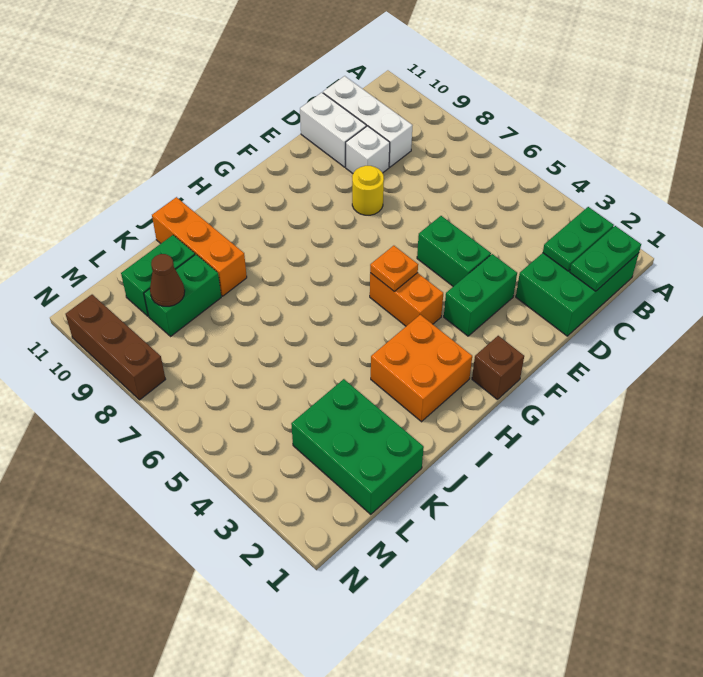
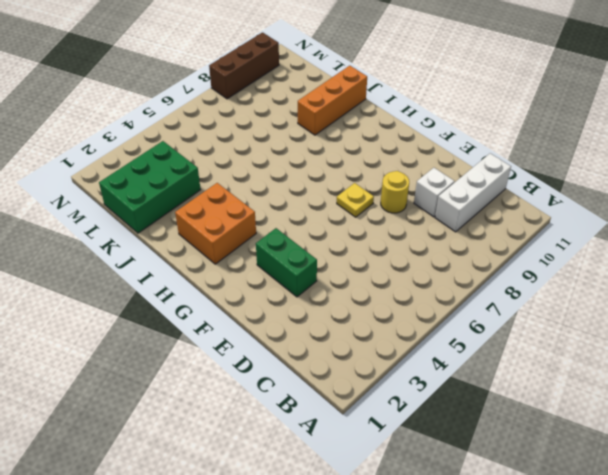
yellow 1x1 plate [337,183,374,217] -> none
none -> green 2x3 brick [516,253,639,336]
none -> white 1x2 brick [300,93,366,167]
none -> green 1x2 brick [417,216,491,287]

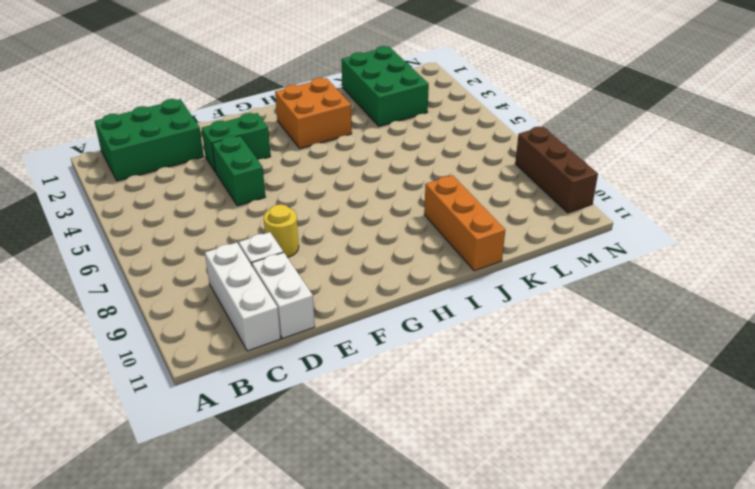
none -> brown 1x1 brick [472,336,524,399]
none -> orange 1x2 brick [370,273,443,326]
none -> green 1x2 brick [144,254,221,336]

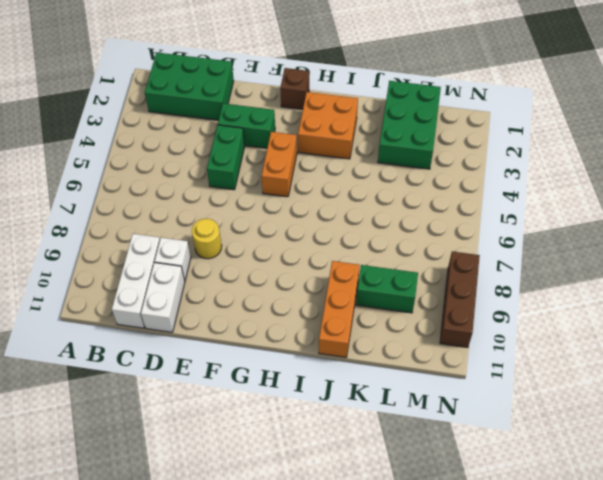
none -> green 1x2 brick [121,235,195,316]
none -> green 1x2 plate [570,226,641,291]
none -> green 1x2 plate [543,207,614,271]

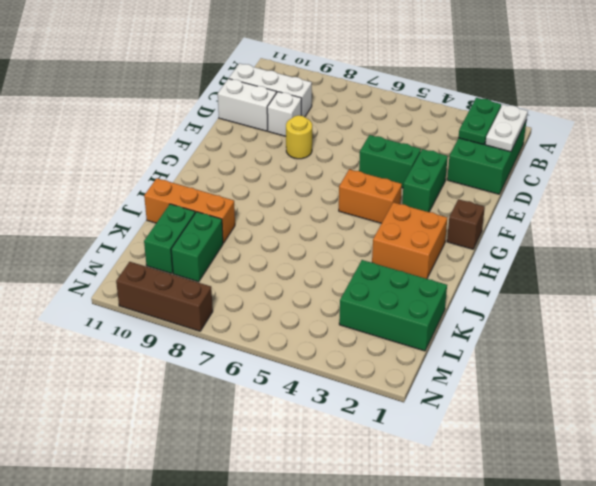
white 1x2 plate [485,105,528,152] -> green 1x2 plate [570,226,641,291]
none -> orange 1x1 plate [370,246,418,292]
none -> brown 1x1 cone [150,254,185,306]

